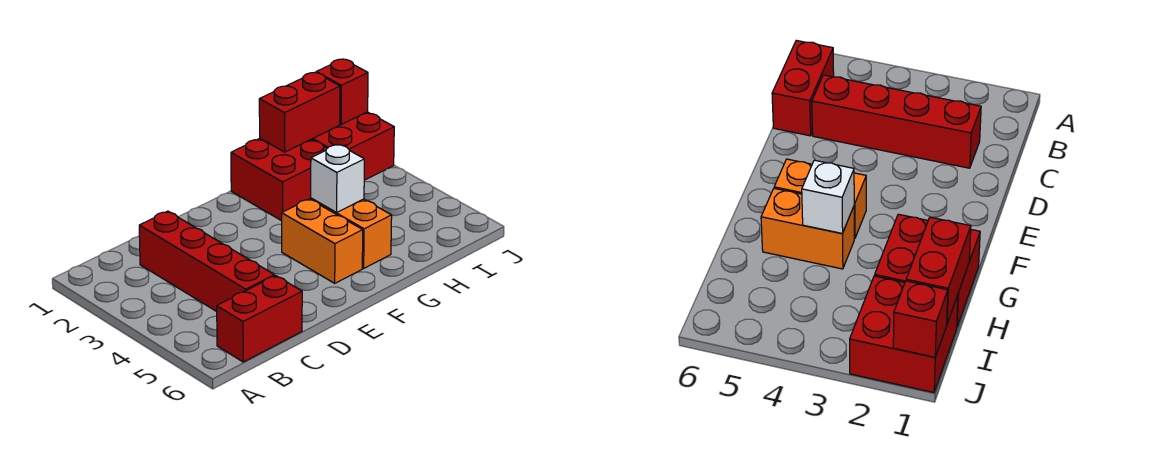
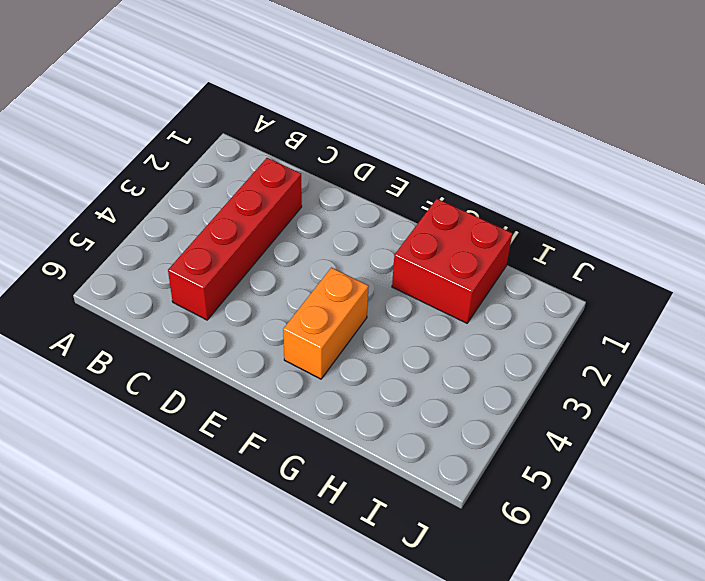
none -> red 1x2 brick [217,276,302,362]
none -> orange 1x2 brick [311,198,392,268]

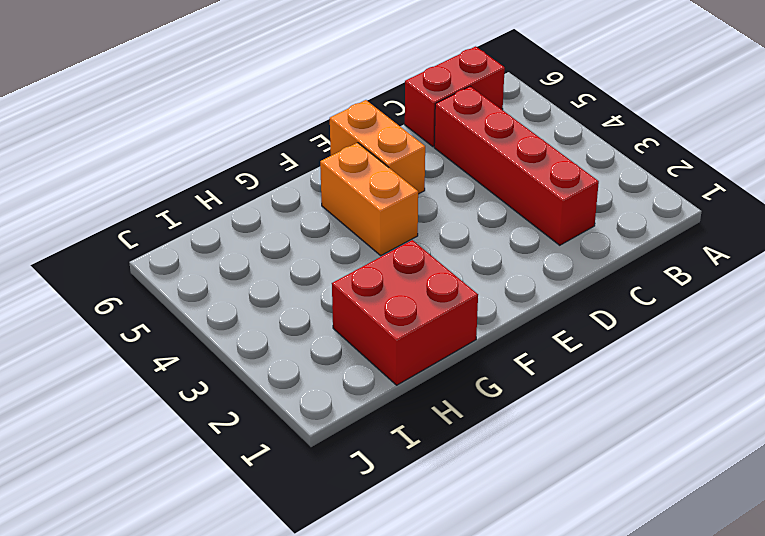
orange 1x2 brick [330,100,425,194] -> orange 1x2 brick moved to [311,198,392,268]
none -> red 2x2 brick [312,112,394,180]
none -> white 1x1 brick [311,144,364,213]

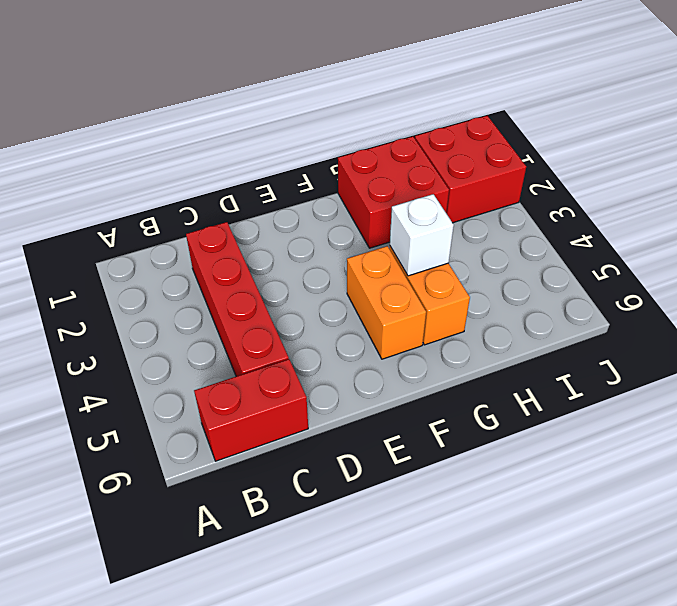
none -> red 1x2 brick [259,73,340,152]
none -> red 1x1 brick [316,59,368,124]

